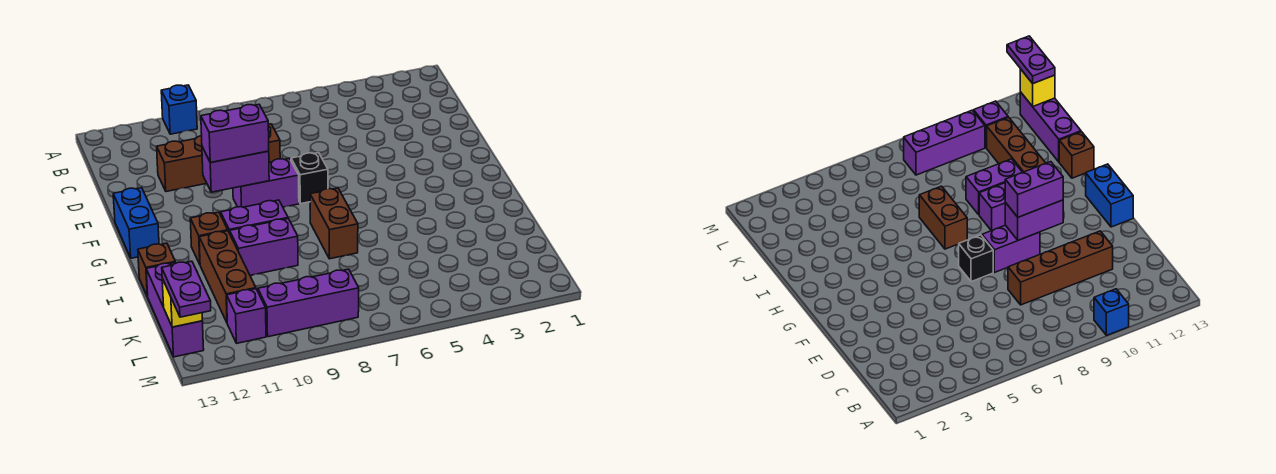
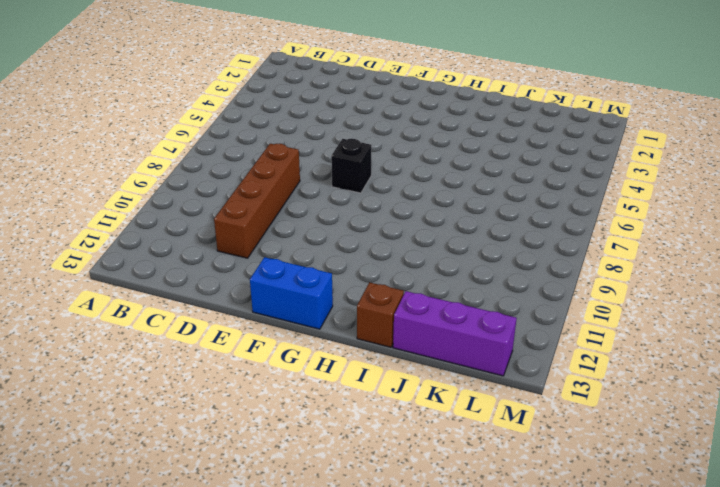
none -> blue 1x1 brick [161,85,197,134]
none -> purple 1x2 brick [233,158,299,207]
none -> brown 1x2 brick [310,188,358,259]

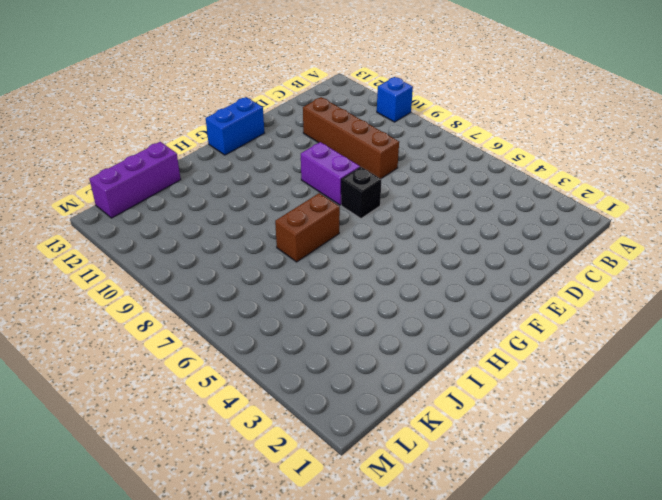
none -> purple 1x2 brick [221,200,288,233]
none -> brown 1x1 brick [190,212,228,264]
none -> purple 1x2 brick [230,219,298,275]

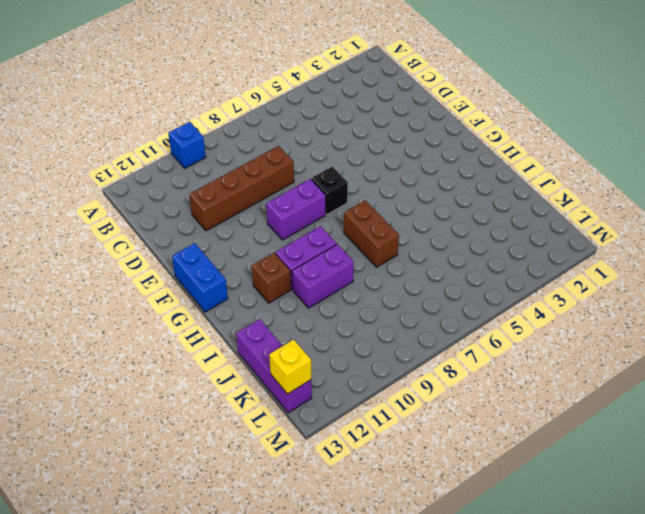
none -> brown 1x3 brick [199,231,256,322]
none -> brown 1x1 brick [138,243,175,297]
none -> purple 1x3 brick [258,269,359,337]

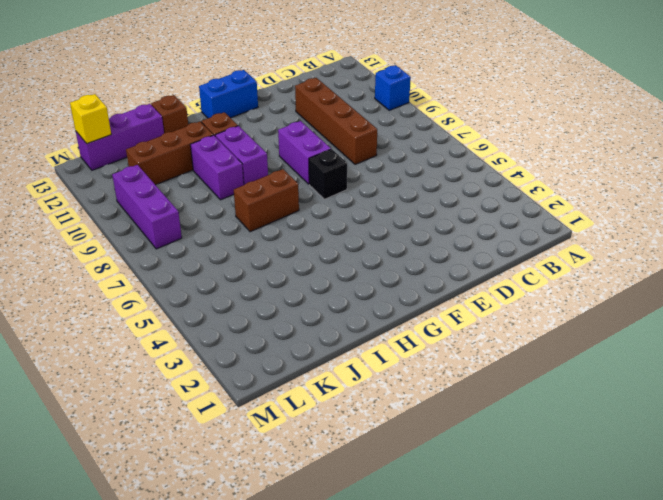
none -> purple 1x1 brick [227,289,266,343]
none -> purple 1x2 brick [202,147,269,192]
none -> purple 1x2 brick [201,105,269,163]

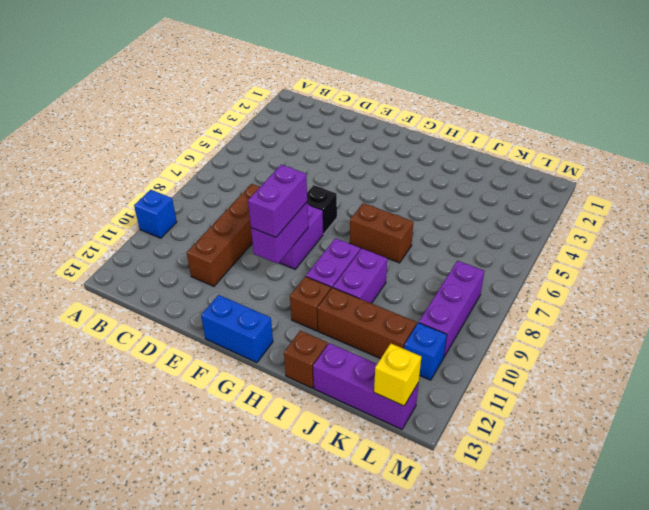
blue 1x1 brick [404,323,447,380] -> purple 1x1 brick [227,289,266,343]
none -> purple 1x2 plate [162,261,211,317]

